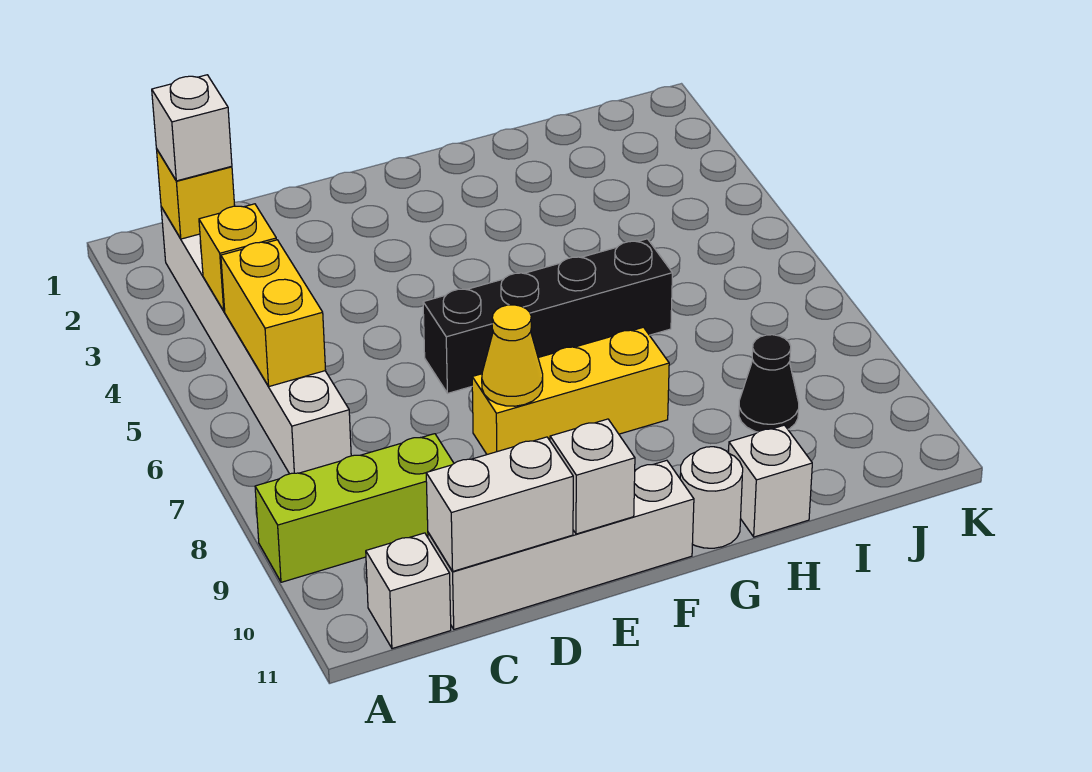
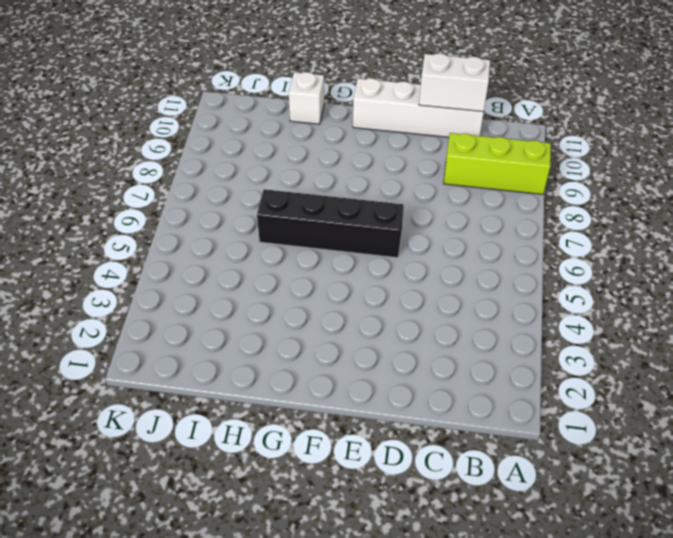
none -> white 1x6 brick [161,207,351,474]
none -> white 1x1 brick [366,533,451,649]
none -> yellow 1x3 brick [472,327,669,454]

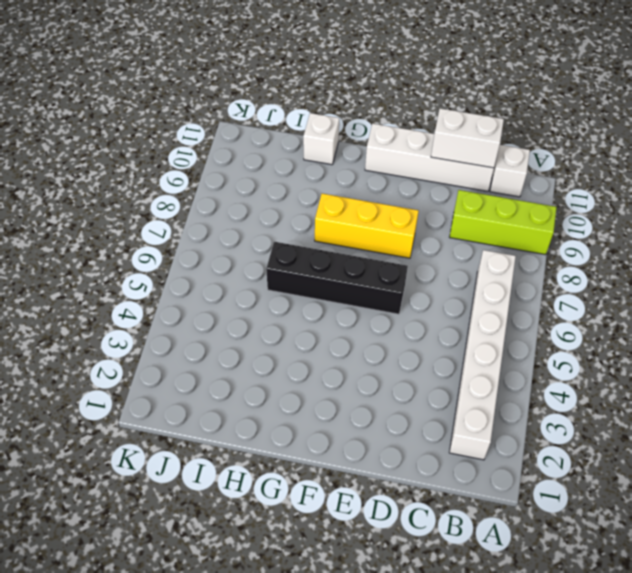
none -> white 1x1 round brick [680,447,743,548]
none -> black 1x1 cone [739,335,799,432]
none -> yellow 1x1 brick [157,150,235,239]

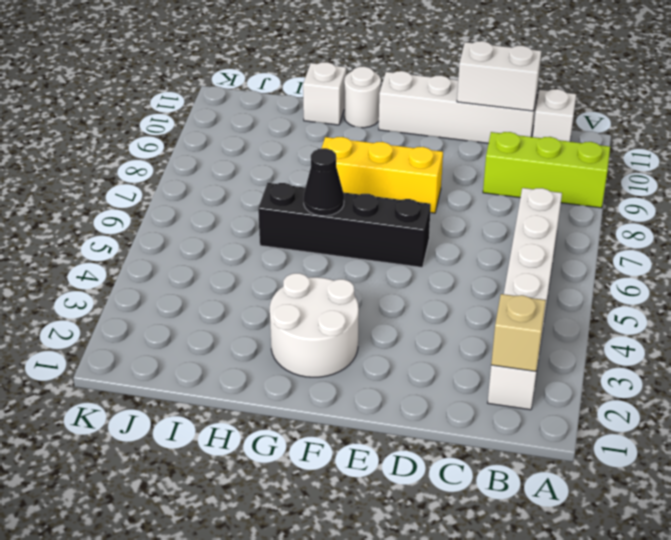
tan 1x1 brick [491,294,546,371] -> yellow 1x1 brick [157,150,235,239]
white 2x2 round brick [270,273,359,377] -> none
black 1x1 cone [304,148,344,216] -> black 1x1 cone moved to [739,335,799,432]
none -> yellow 1x1 brick [199,204,276,311]
none -> yellow 1x2 brick [221,240,326,386]
none -> yellow 1x1 cone [482,305,543,406]

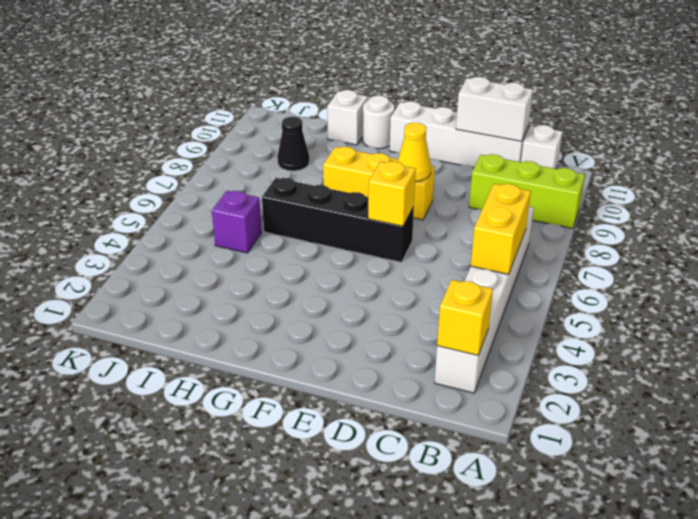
yellow 1x1 brick [368,161,416,226] -> yellow 1x1 brick moved to [199,204,276,311]
purple 1x1 brick [212,191,262,253] -> none
none -> white 1x1 brick [550,419,635,534]
none -> white 1x1 brick [152,75,232,181]

